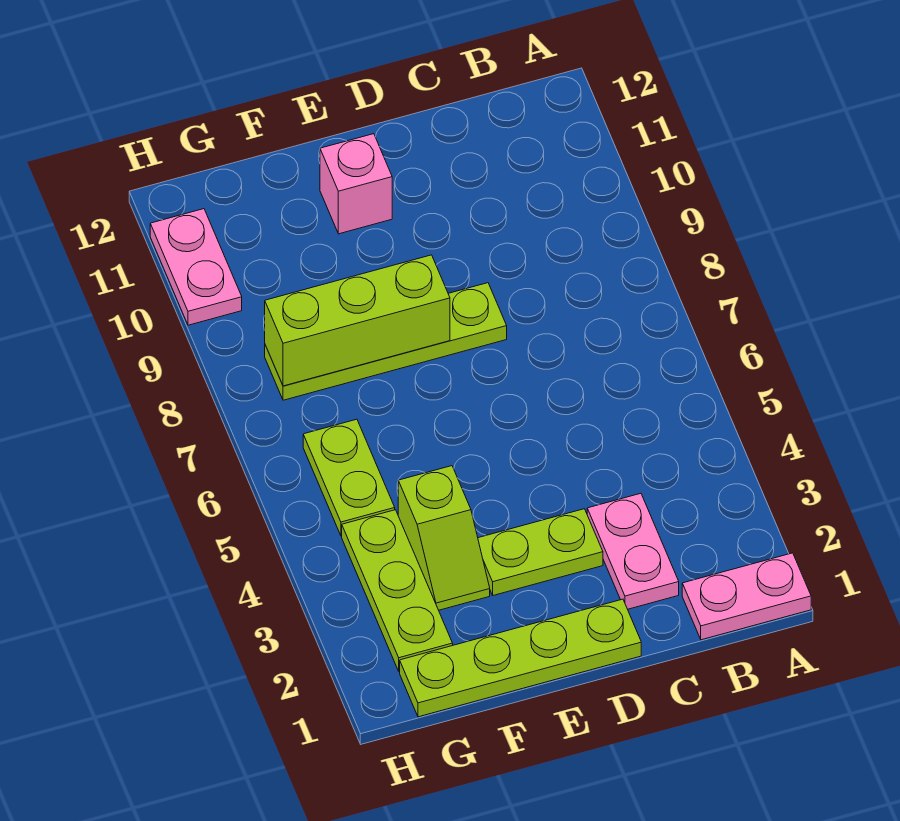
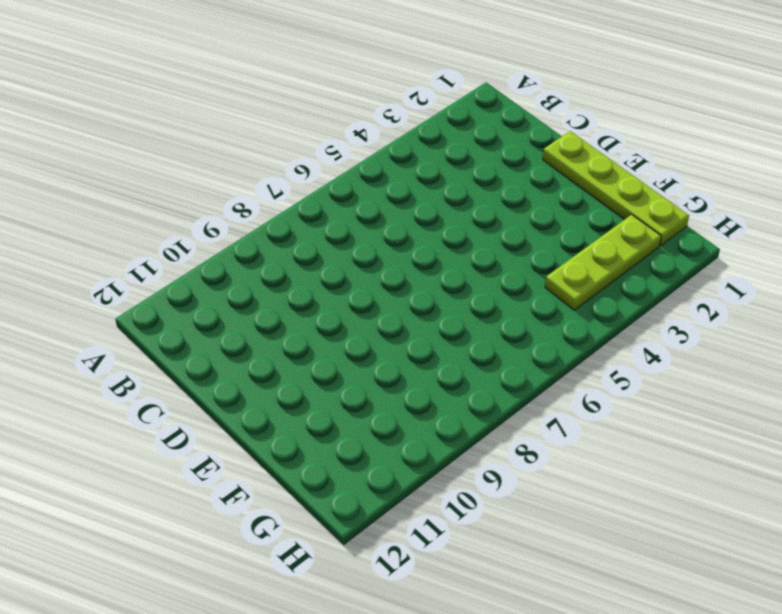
none -> pink 1x2 plate [682,553,811,640]
none -> pink 1x2 plate [587,493,679,609]

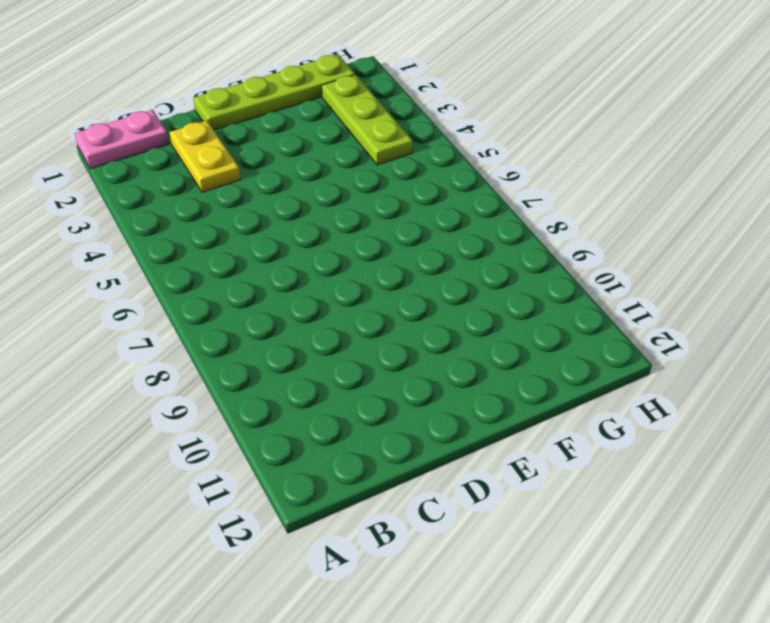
yellow 1x2 plate [170,121,240,192] -> pink 1x2 plate [587,493,679,609]
none -> lime 1x2 plate [478,509,603,595]
none -> lime 1x4 plate [265,283,507,400]

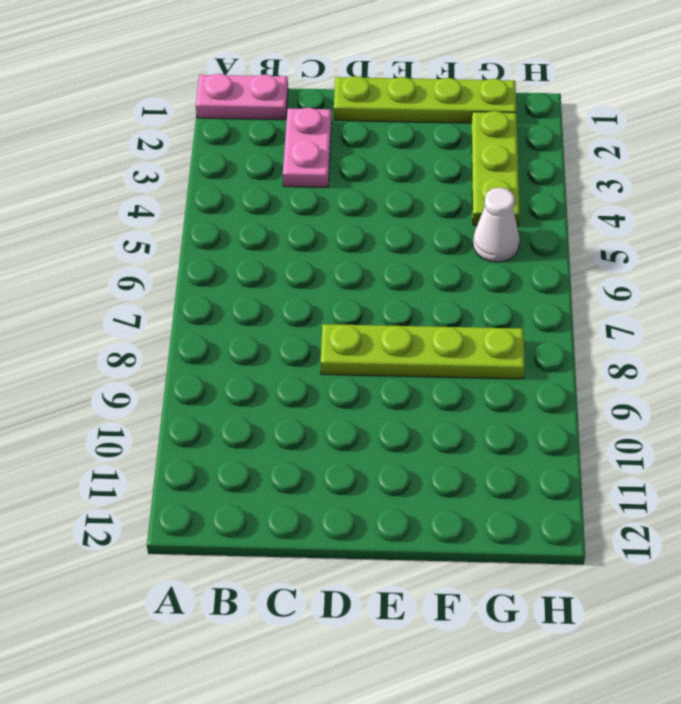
white 1x1 cone [473,188,520,262] -> lime 1x2 plate [303,419,395,536]
none -> lime 1x2 plate [478,509,603,595]
none -> pink 1x1 brick [320,134,392,234]

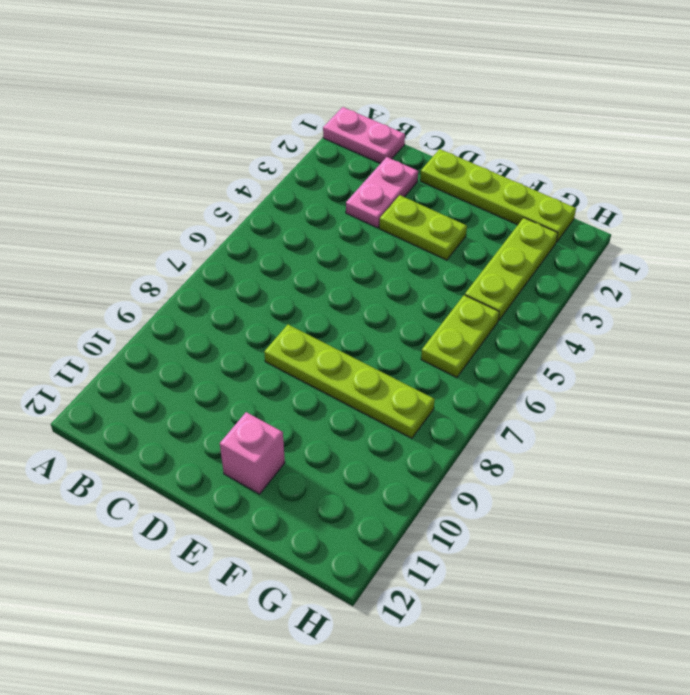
none -> lime 1x2 slope [398,466,490,610]
none -> pink 1x2 plate [150,209,242,325]

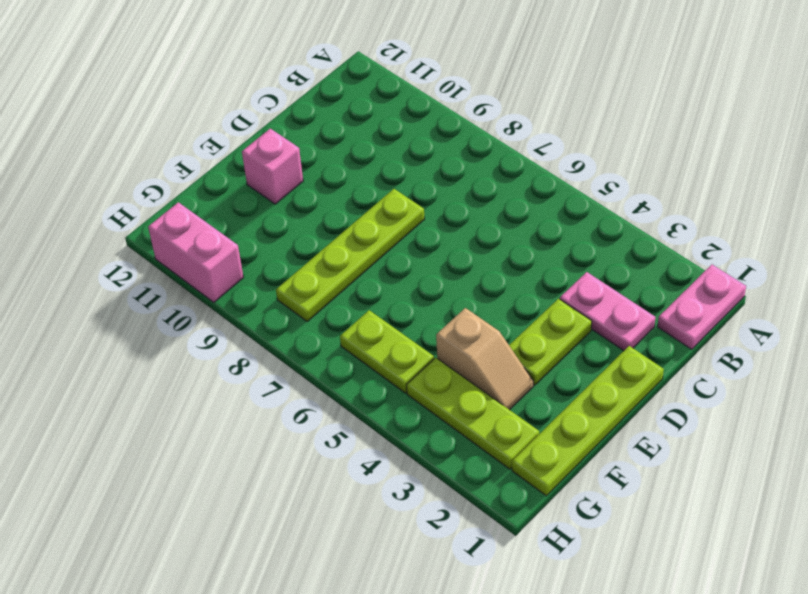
tan 1x2 slope [436,308,533,410] -> lime 1x2 slope [398,466,490,610]
pink 1x2 brick [148,202,243,302] -> pink 1x2 plate [150,209,242,325]
none -> lime 1x3 brick [265,255,450,386]

